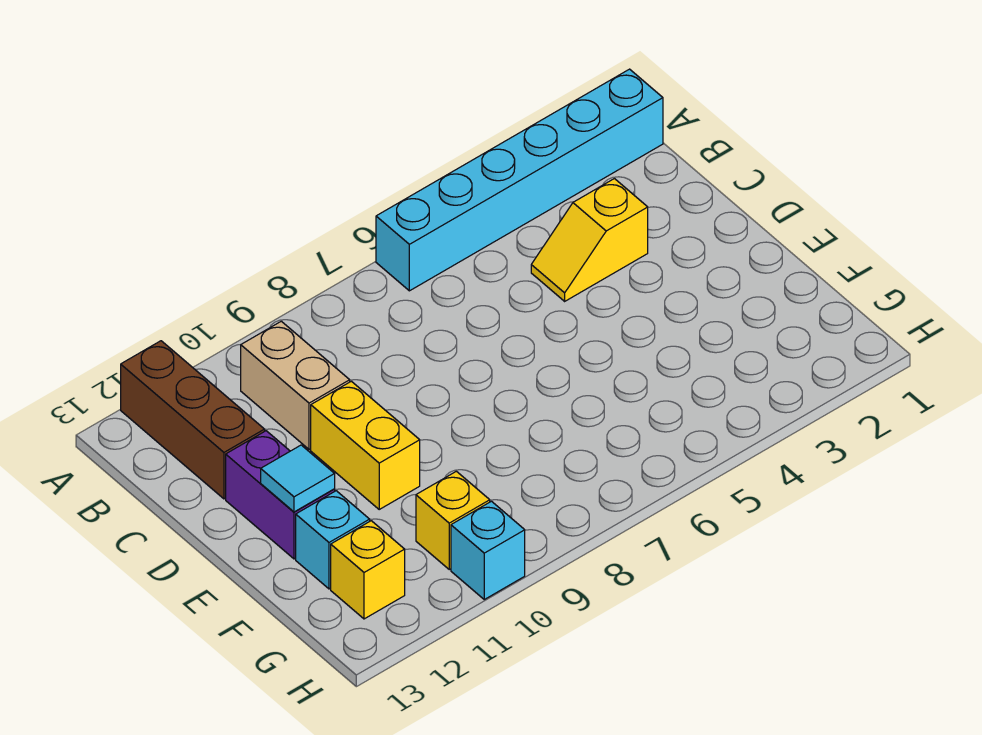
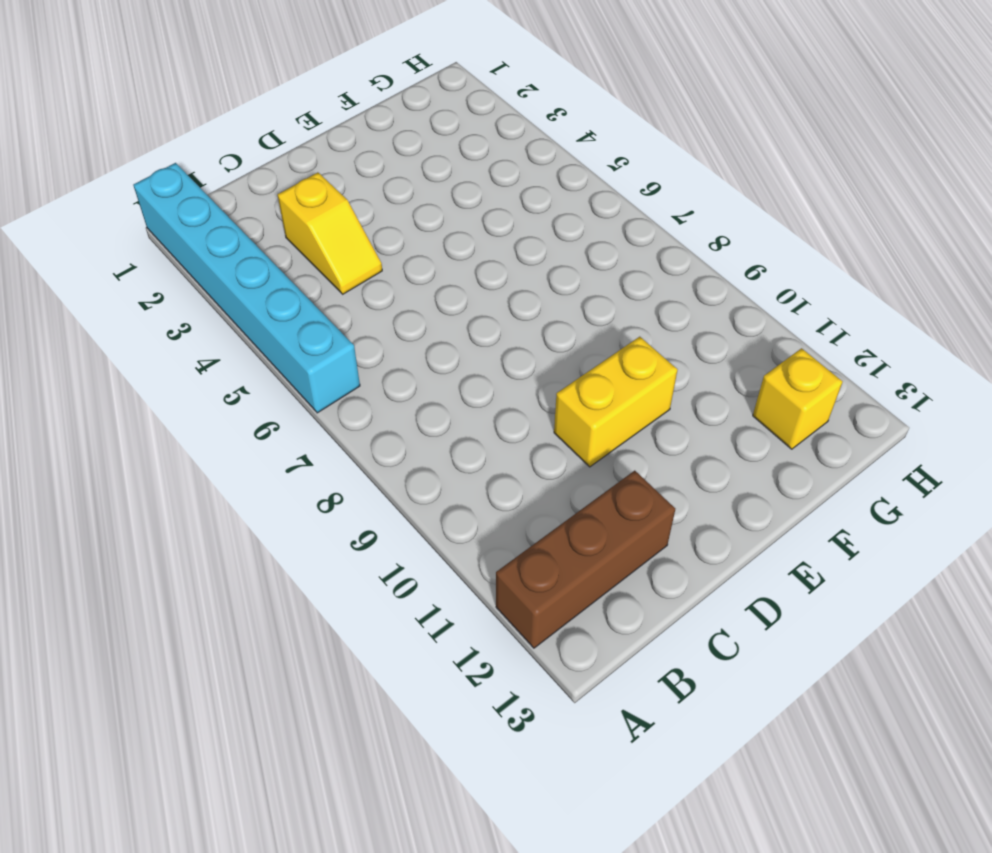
none -> tan 1x2 brick [241,321,350,450]
none -> purple 1x2 brick [226,431,335,559]

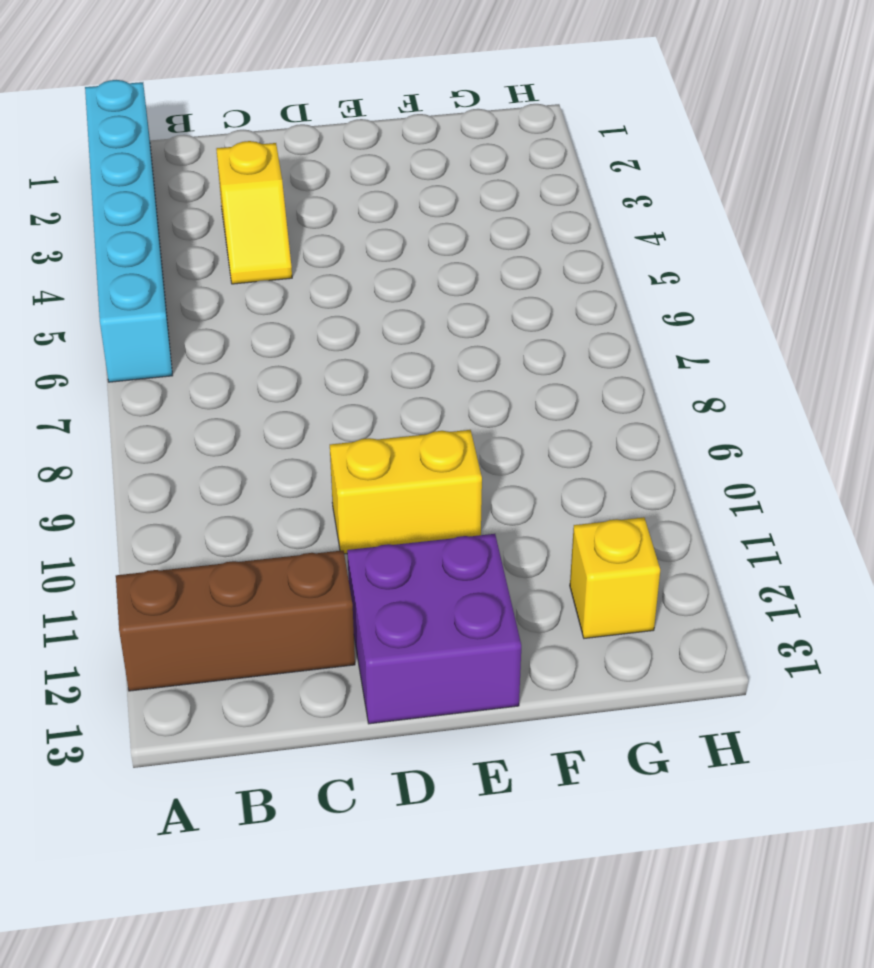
purple 2x2 brick [347,534,521,724] -> purple 1x2 brick [226,431,335,559]
none -> tan 1x2 brick [241,321,350,450]
none -> cyan 1x1 brick [296,491,370,589]

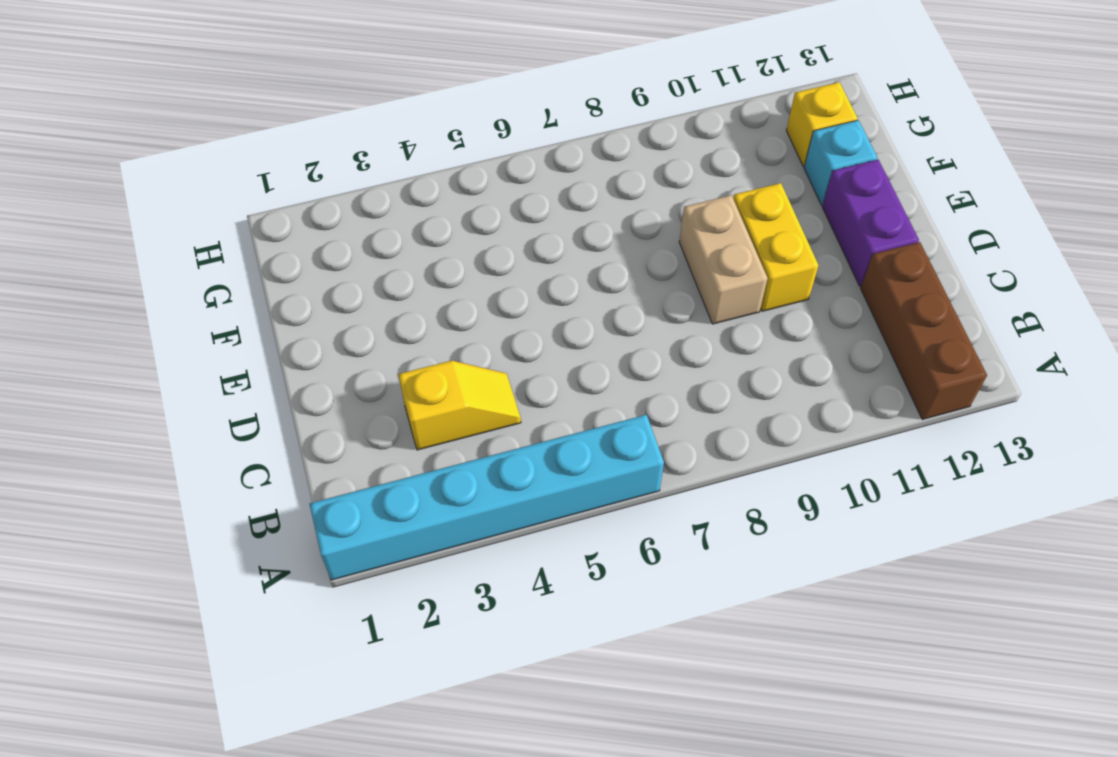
tan 1x2 brick [679,195,768,324] -> tan 1x2 brick moved to [241,321,350,450]
none -> yellow 1x1 brick [416,471,490,569]
none -> cyan 1x1 brick [451,501,525,599]

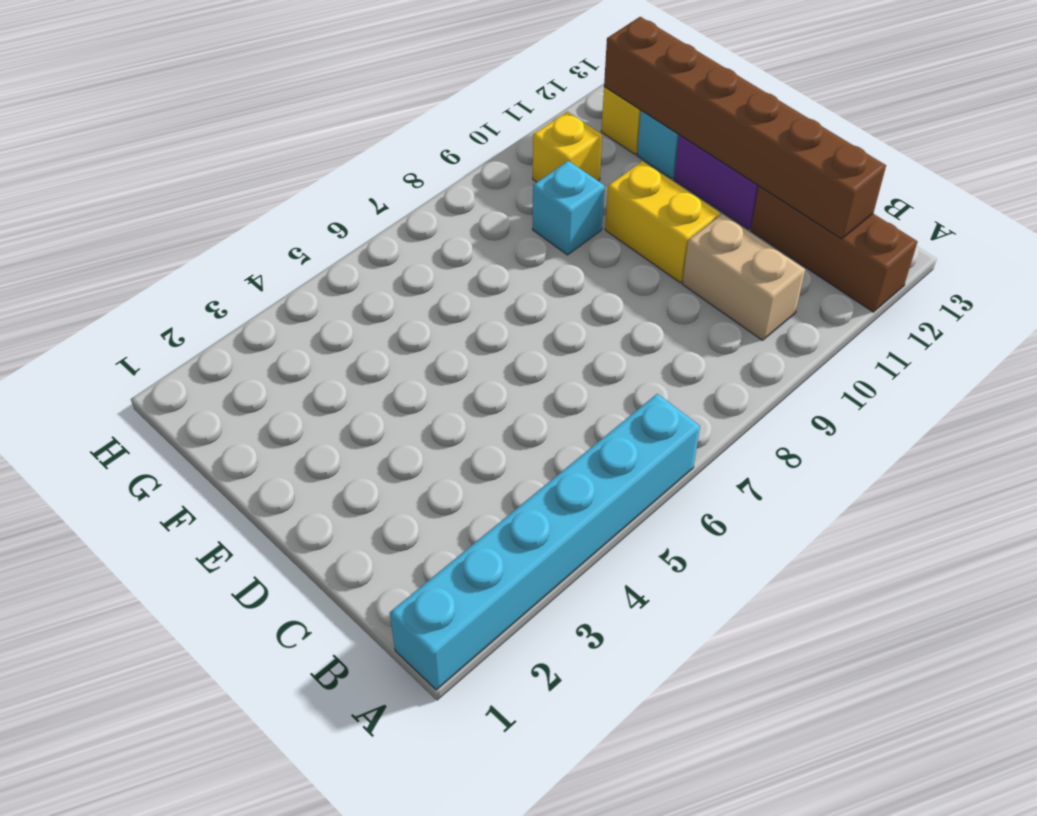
brown 1x6 brick [604,17,886,239] -> cyan 1x1 tile [261,445,335,512]
cyan 1x1 brick [532,161,604,255] -> cyan 1x1 brick moved to [451,501,525,599]
none -> yellow 1x2 slope [531,179,648,301]

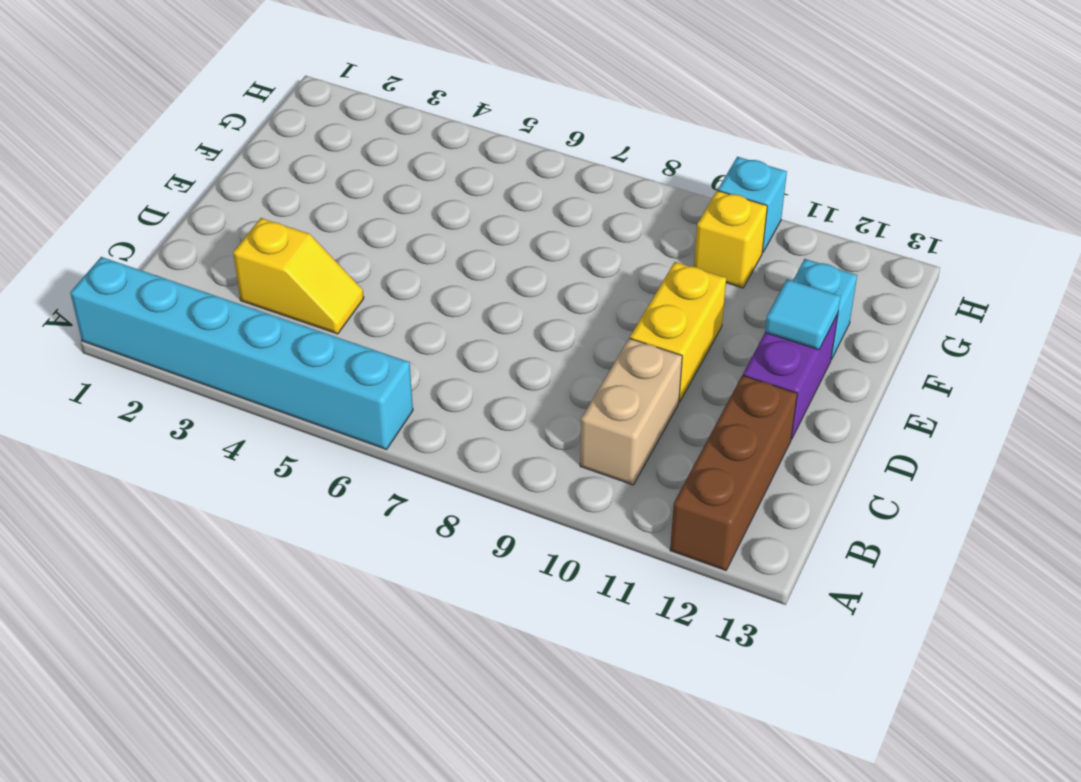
none -> yellow 1x1 brick [331,521,405,619]

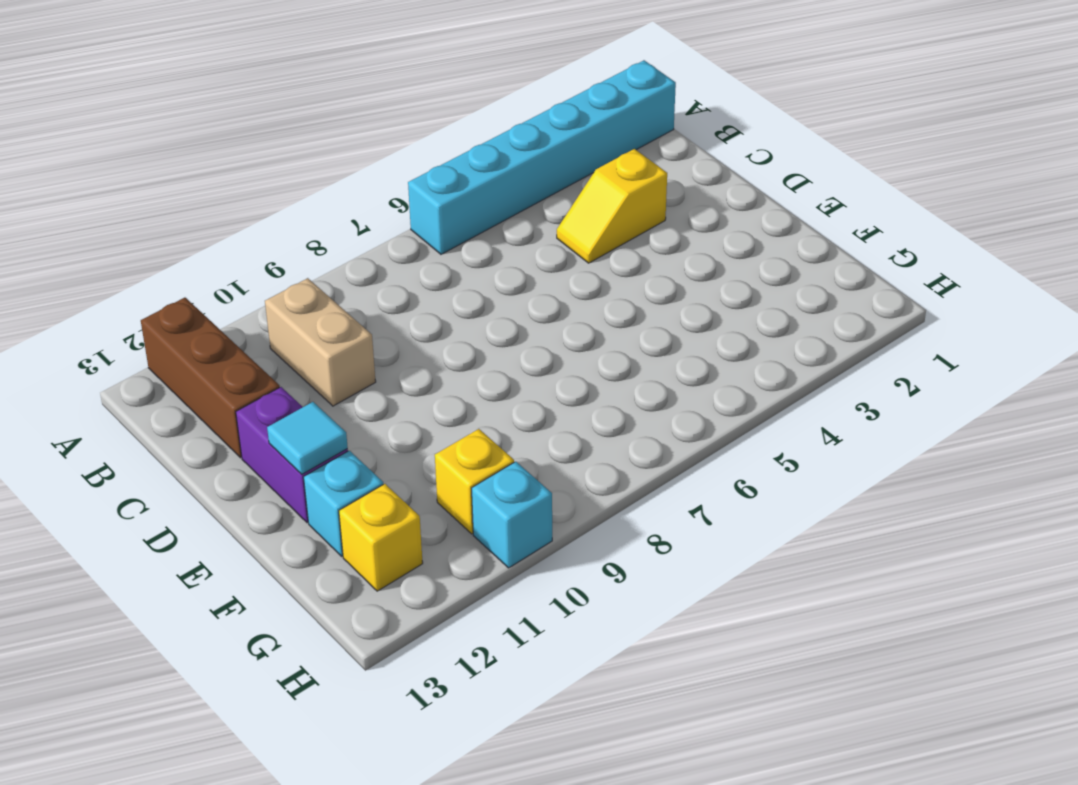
none -> yellow 1x2 brick [311,381,420,509]

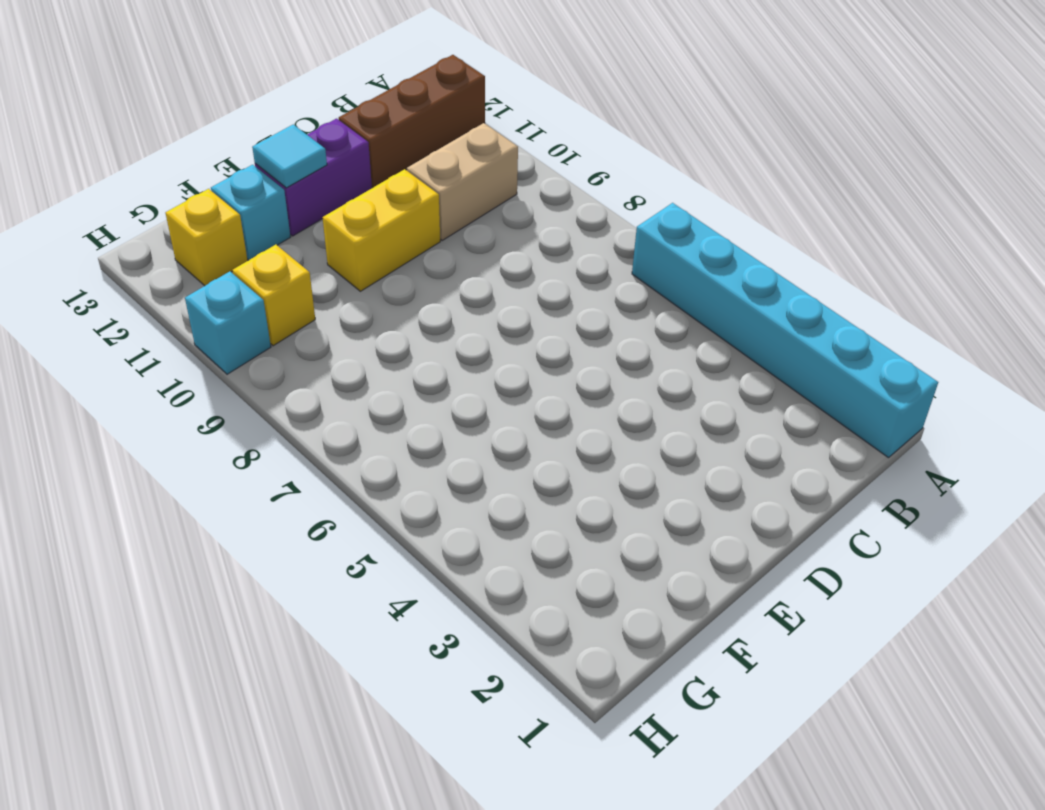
none -> yellow 1x2 slope [531,179,648,301]

